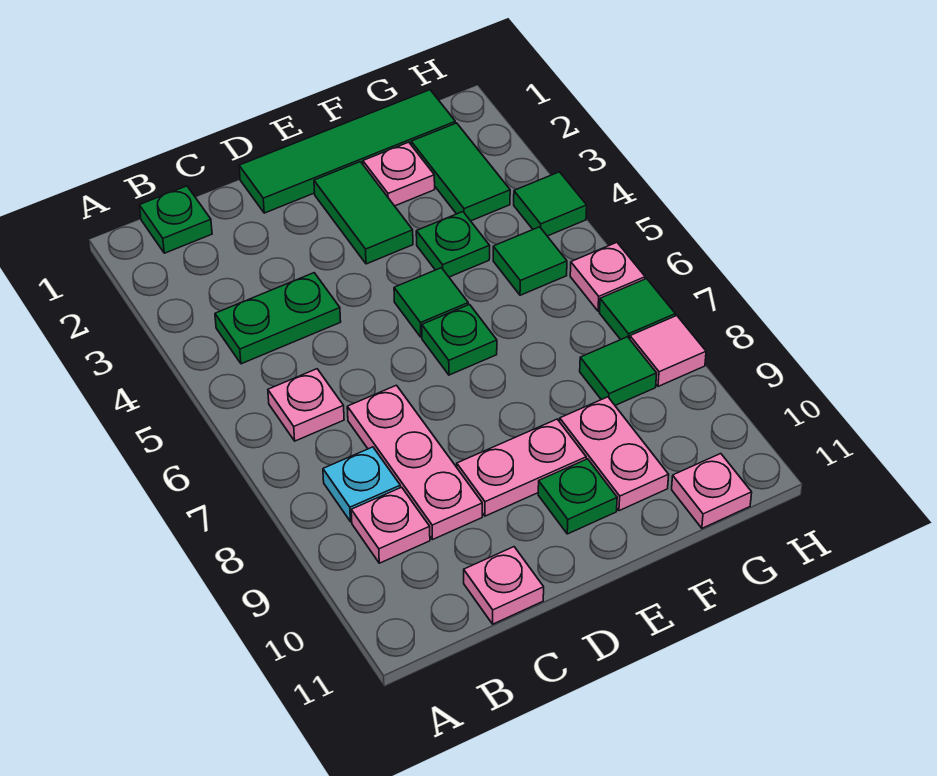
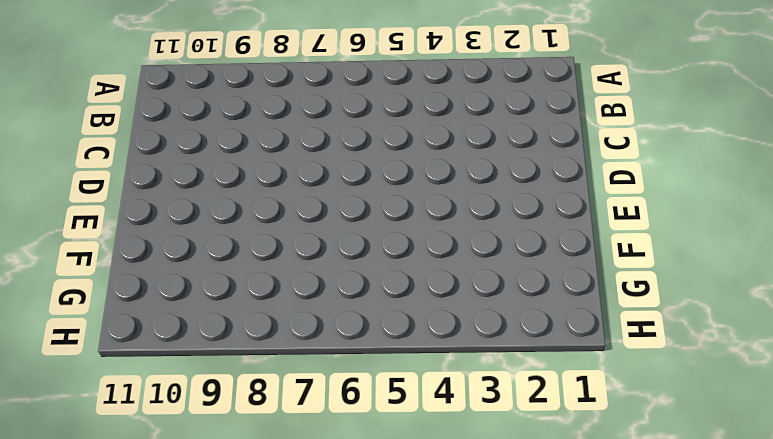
none -> green 1x1 plate [139,186,212,253]
none -> green 1x2 plate [215,273,341,364]
none -> pink 1x1 plate [268,369,344,441]

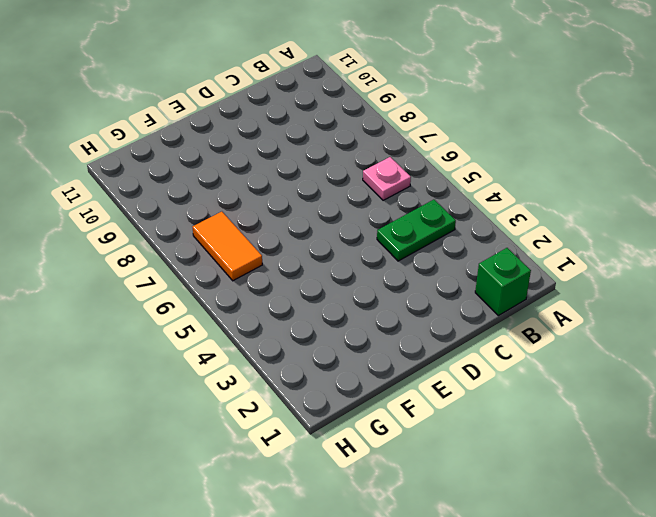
green 1x1 brick [475,248,531,316] -> green 1x1 plate [139,186,212,253]
orange 1x2 tile [193,212,262,281] -> none
none -> cyan 1x1 plate [323,447,400,522]
none -> pink 1x1 plate [351,487,430,563]
none -> pink 1x3 plate [347,385,482,540]

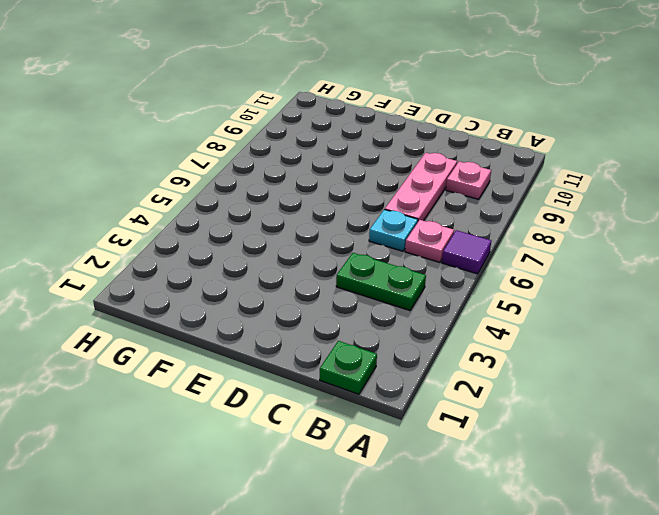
purple 1x1 tile [442,230,491,274] -> none
cyan 1x1 plate [369,209,418,251] -> cyan 1x1 plate moved to [323,447,400,522]
none -> pink 1x1 plate [464,547,544,624]
none -> green 1x4 tile [239,90,455,213]
none -> pink 1x2 plate [457,419,586,516]

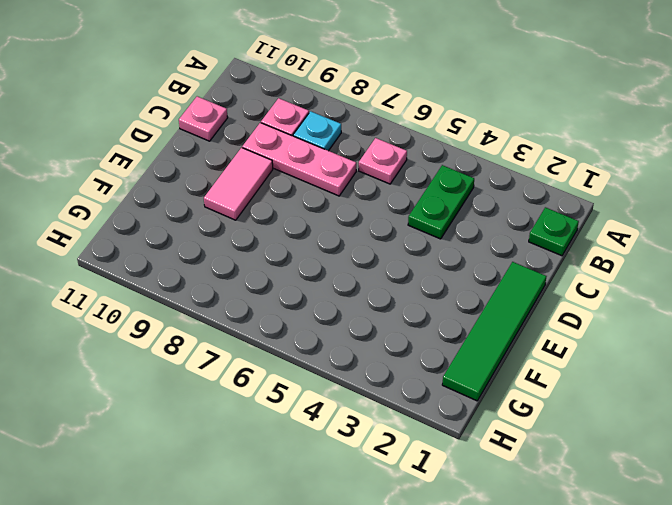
pink 1x2 tile [204,148,273,220] -> pink 1x2 plate [457,419,586,516]
none -> green 1x2 tile [314,162,413,264]
none -> green 1x1 tile [394,268,468,337]
none -> green 1x1 plate [422,305,497,375]

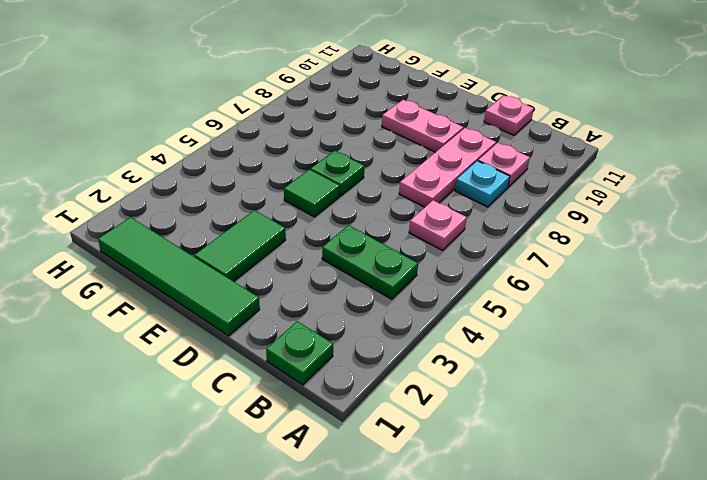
none -> green 1x1 plate [538,459,617,534]
none -> pink 1x1 plate [363,142,435,206]
none -> green 1x1 plate [416,212,490,277]

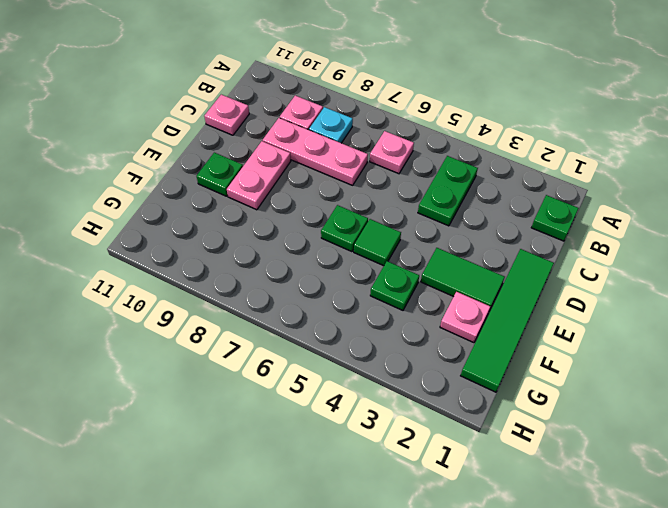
none -> pink 1x2 plate [560,397,669,511]
none -> green 1x2 tile [411,123,510,221]
none -> green 1x1 tile [493,227,567,295]

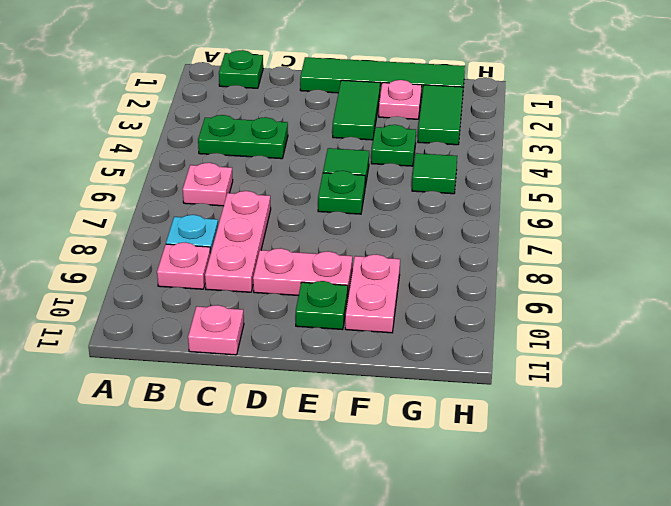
none -> green 1x1 tile [580,337,657,405]
none -> pink 1x1 plate [672,454,752,528]
none -> green 1x1 tile [514,172,587,236]

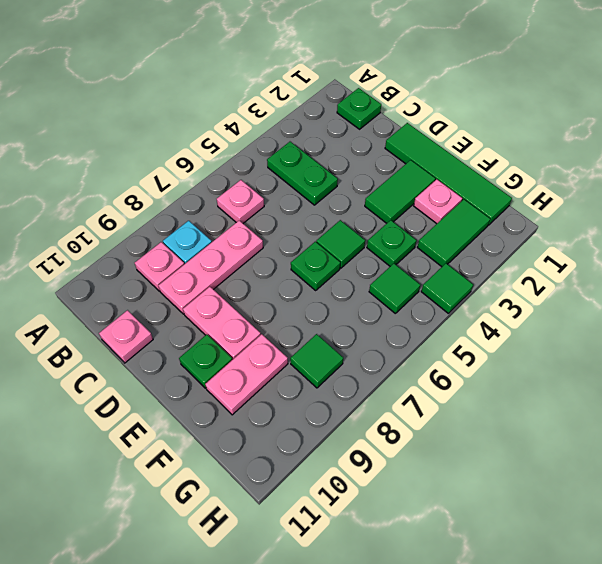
none -> pink 1x1 plate [672,454,752,528]
none -> pink 1x1 plate [570,242,645,311]
none -> green 1x1 tile [600,279,675,340]

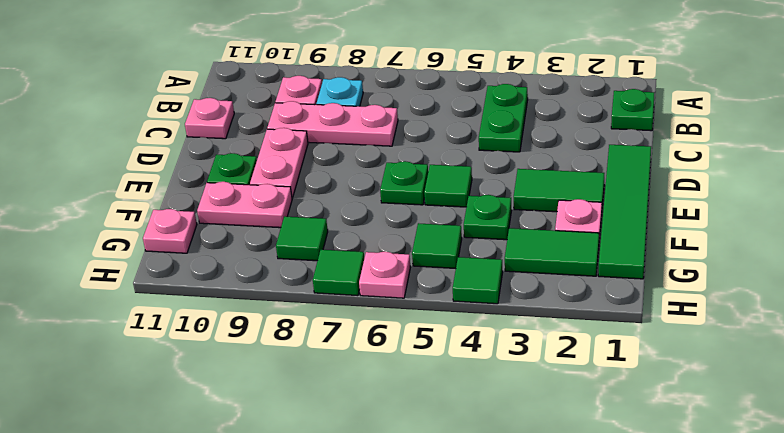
none -> pink 1x1 plate [268,369,344,441]
none -> pink 1x1 tile [630,316,706,386]

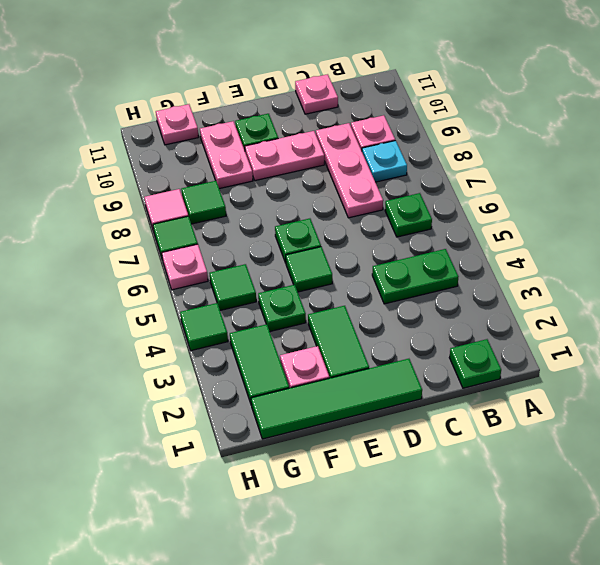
green 1x1 plate [385,193,432,237] -> pink 1x1 plate [268,369,344,441]

